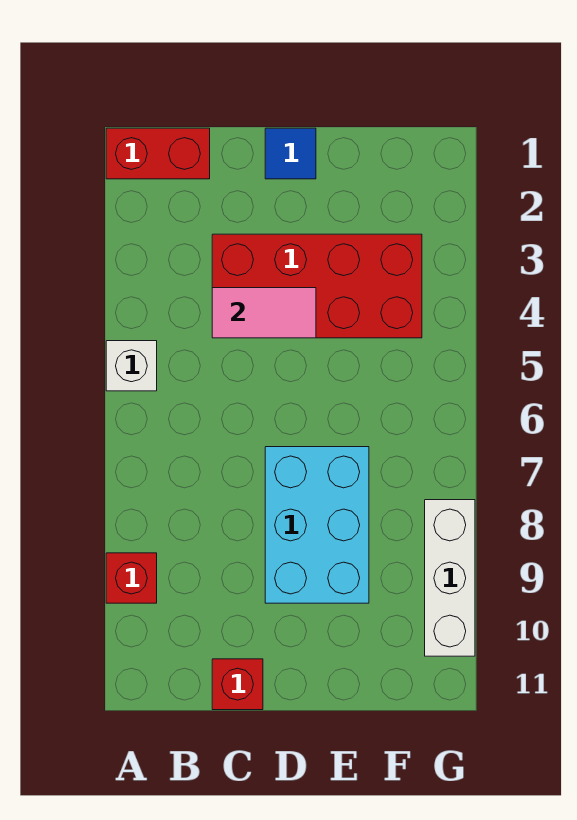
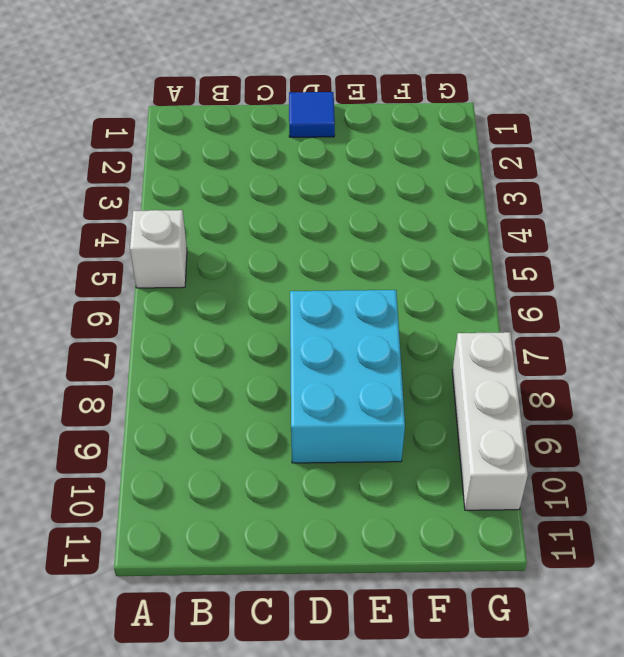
none -> red 1x2 brick [106,128,210,179]
none -> red 1x1 brick [106,553,157,603]

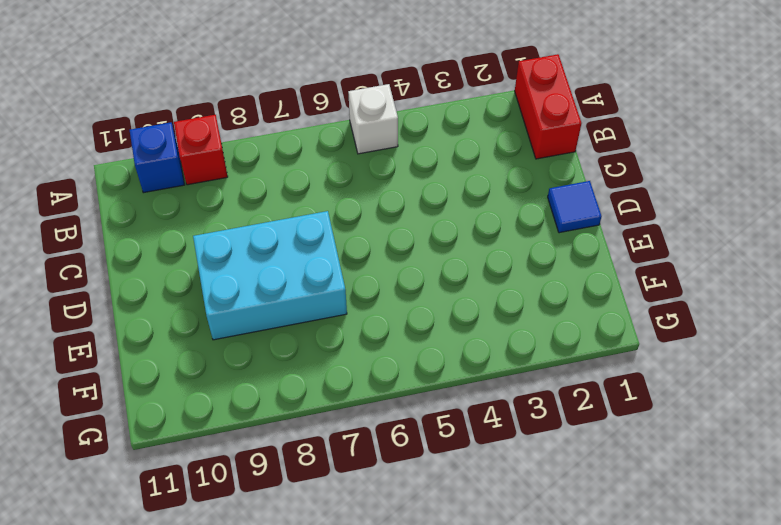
blue 1x1 brick [130,122,184,193] -> none
none -> red 2x4 brick [212,234,422,338]
none -> red 1x1 brick [212,659,263,710]

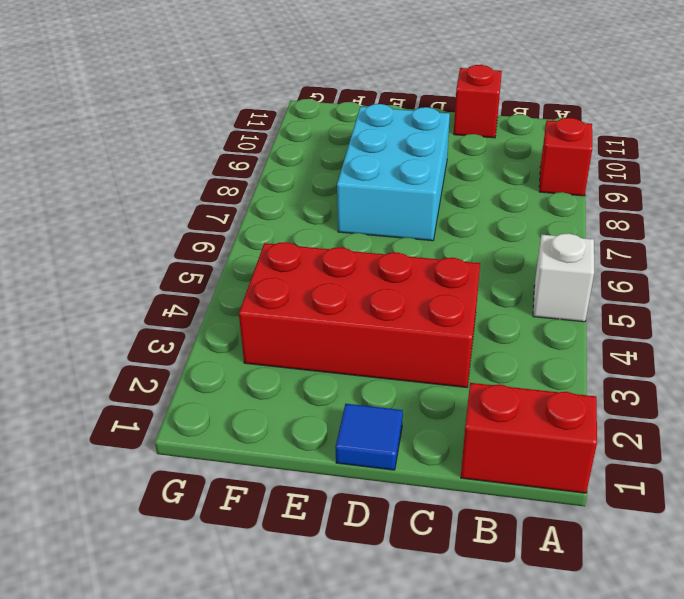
none -> white 1x3 brick [425,500,475,656]
none -> pink 1x2 tile [212,288,316,338]

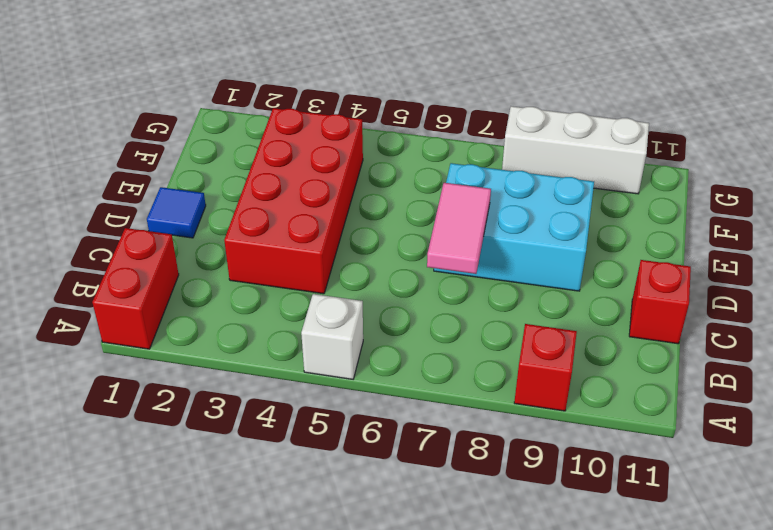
pink 1x2 tile [427,183,491,274] -> pink 1x2 tile moved to [212,288,316,338]

